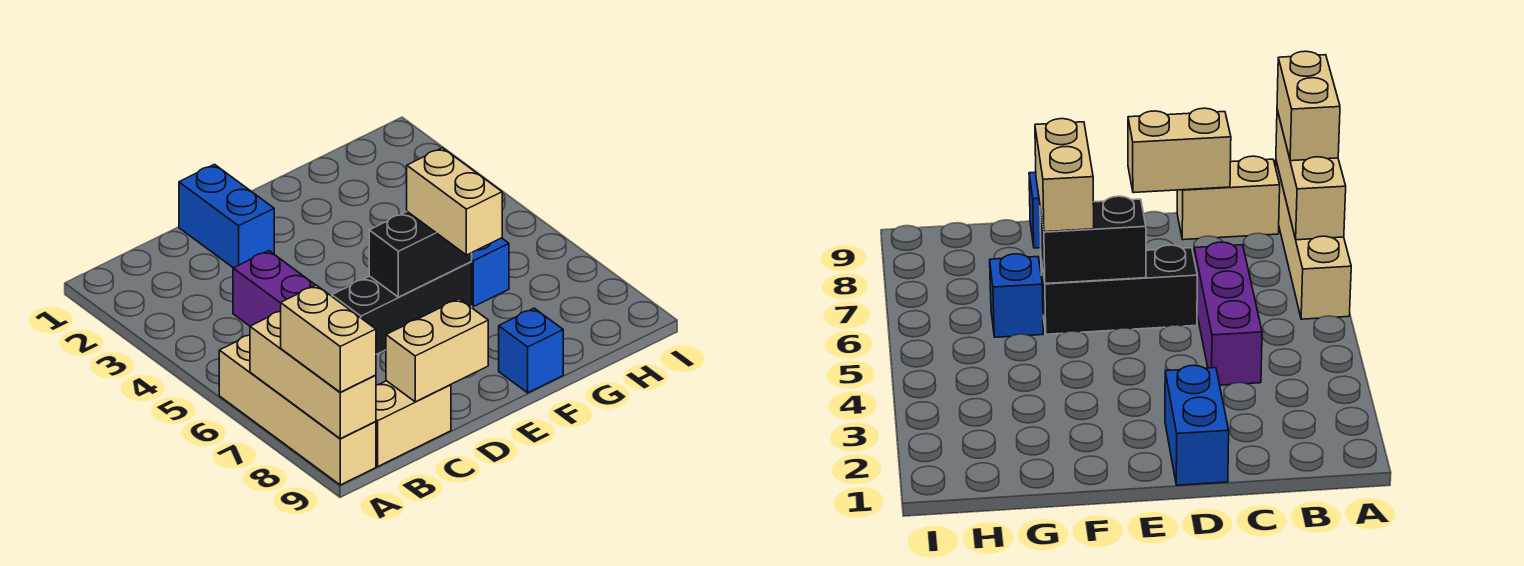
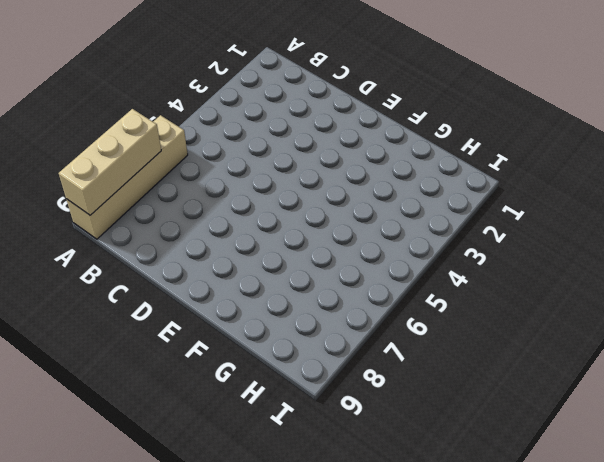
none -> tan 1x2 brick [376,381,451,466]
none -> purple 1x3 brick [233,251,315,326]
none -> blue 1x2 brick [179,164,274,268]

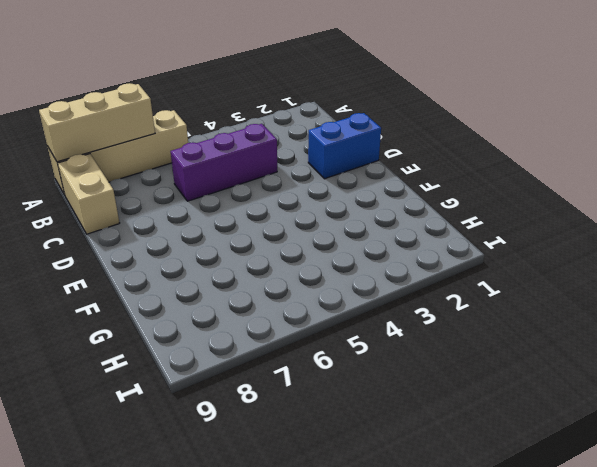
none -> black 1x3 brick [332,262,472,354]
none -> blue 1x1 brick [499,308,563,393]
none -> blue 1x1 brick [471,238,509,307]

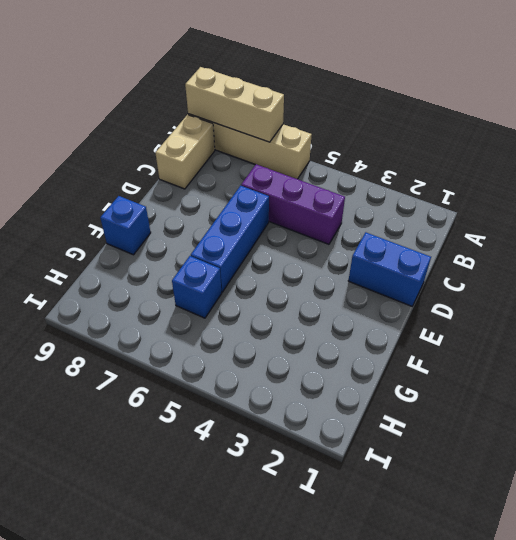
blue 1x3 brick [191,186,269,292] -> black 1x3 brick [332,262,472,354]
none -> tan 1x2 brick [386,299,488,402]
none -> black 1x2 brick [369,212,472,297]
none -> tan 1x2 brick [281,285,376,392]

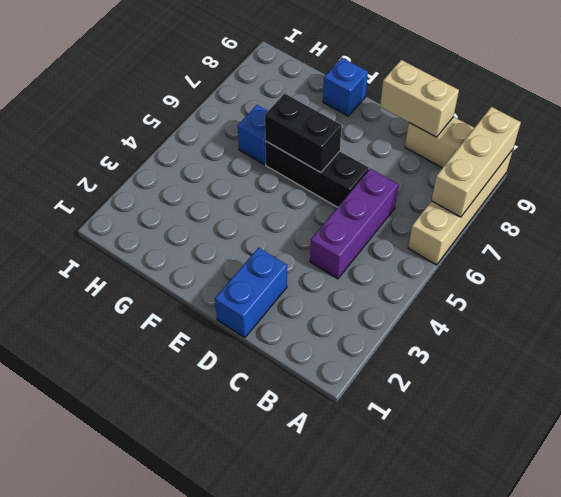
none -> tan 1x2 brick [281,285,376,392]
none -> tan 1x2 brick [407,148,502,255]

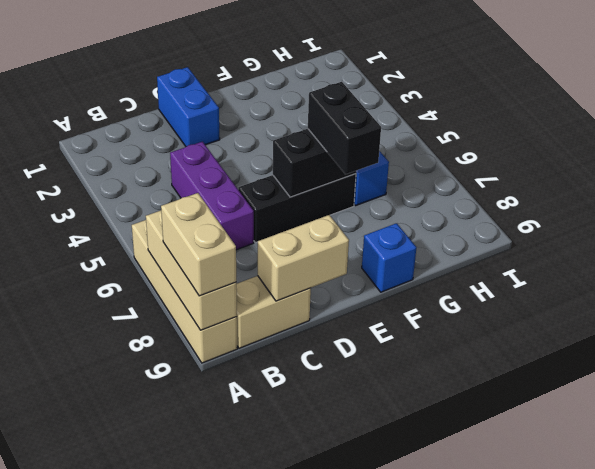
black 1x2 brick [308,82,381,174] -> tan 1x2 brick [407,148,502,255]

